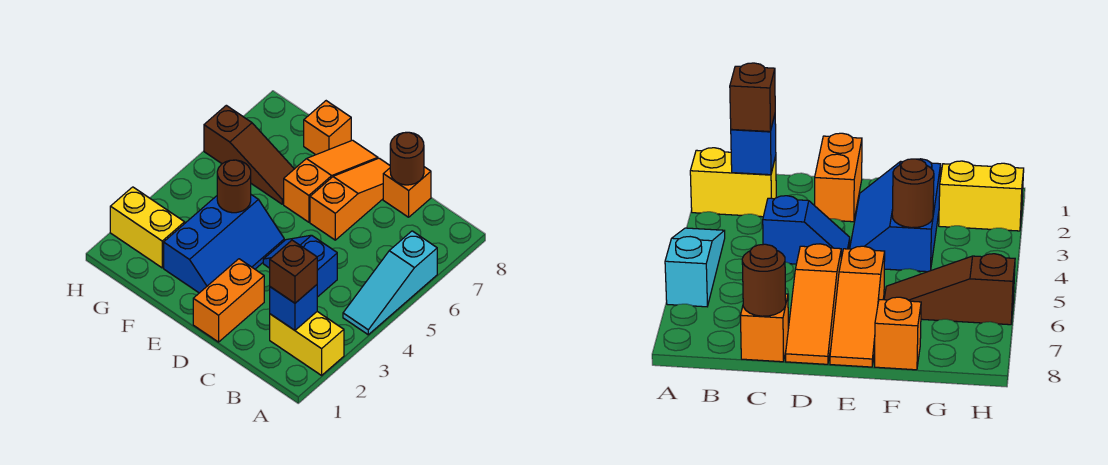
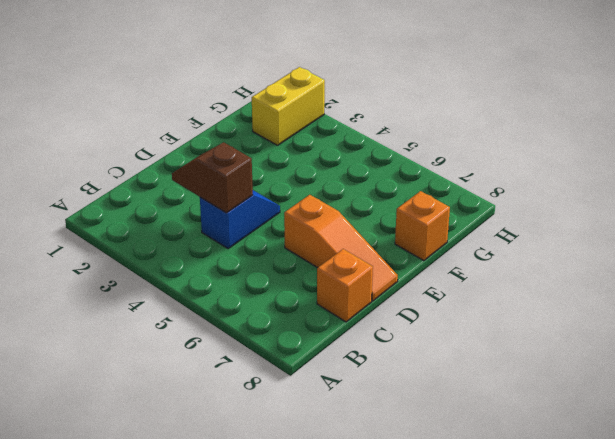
brown 1x2 slope [172,142,253,213] -> none
none -> yellow 1x2 brick [270,312,344,375]
none -> cyan 1x3 slope [343,231,437,335]
none -> orange 1x2 brick [193,259,264,342]

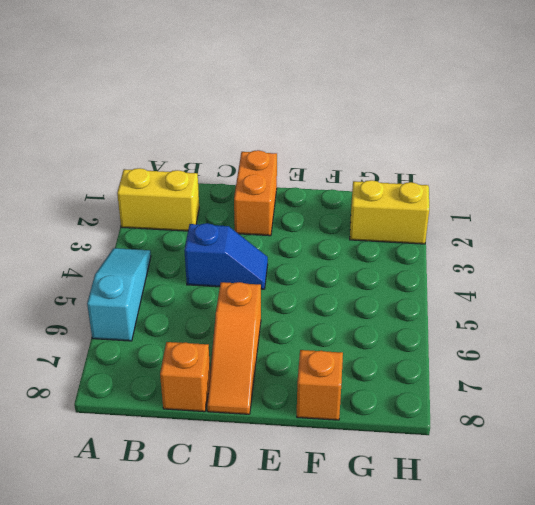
none -> blue 2x3 slope [164,195,284,293]
none -> orange 1x3 slope [284,140,378,222]
none -> brown 1x3 slope [204,105,294,204]

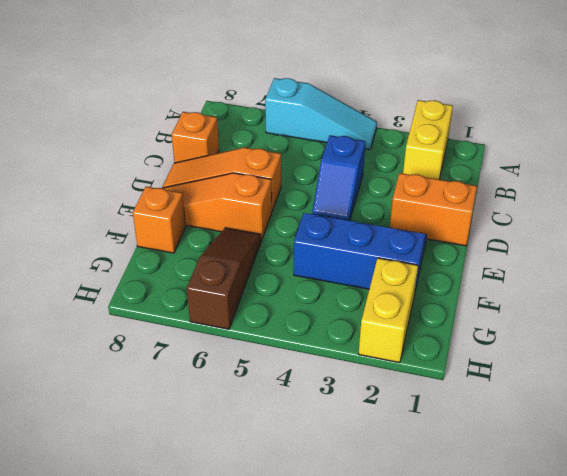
none -> blue 1x1 brick [270,285,317,330]
none -> brown 1x1 round brick [390,132,424,185]
none -> brown 1x1 round brick [217,160,251,213]

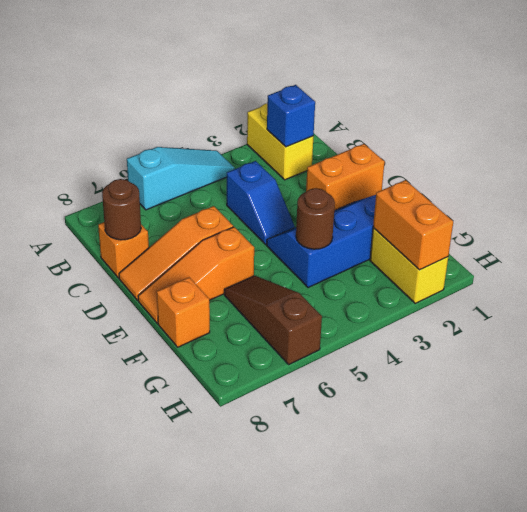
orange 1x2 brick [373,180,453,270] -> none
none -> brown 1x1 brick [270,240,317,303]

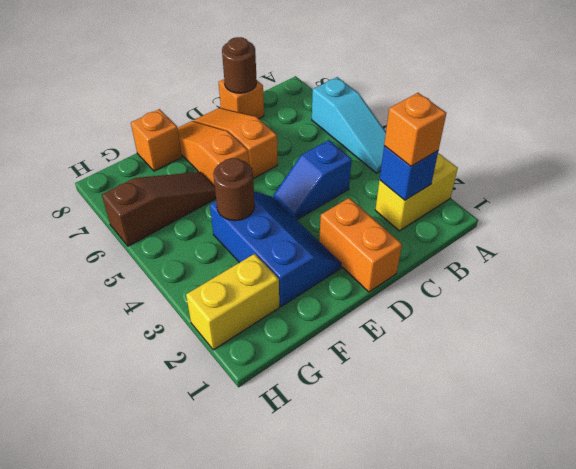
orange 1x1 brick [384,93,446,166] -> brown 1x1 brick [270,240,317,303]

